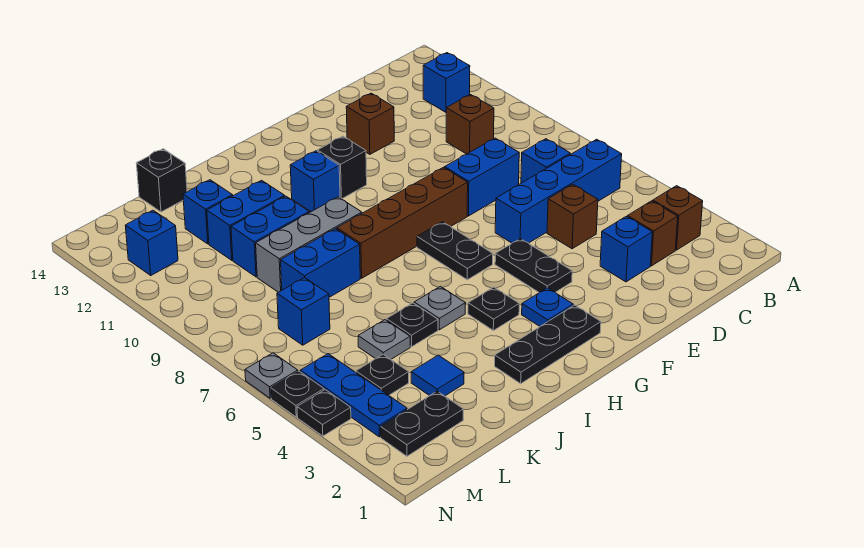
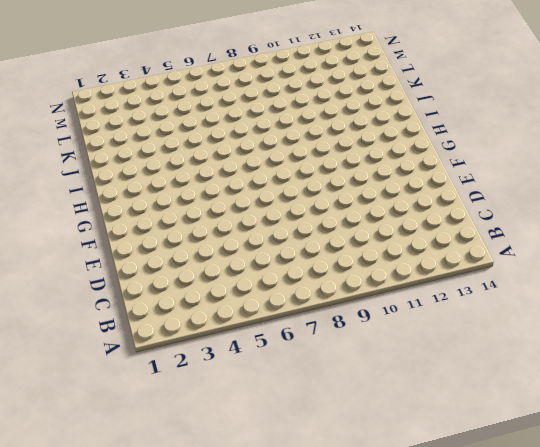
none -> brown 1x1 brick [653,186,703,250]
none -> blue 1x4 brick [495,139,622,243]
none -> blue 1x1 brick [423,53,470,112]
none -> brown 1x1 brick [627,201,678,266]

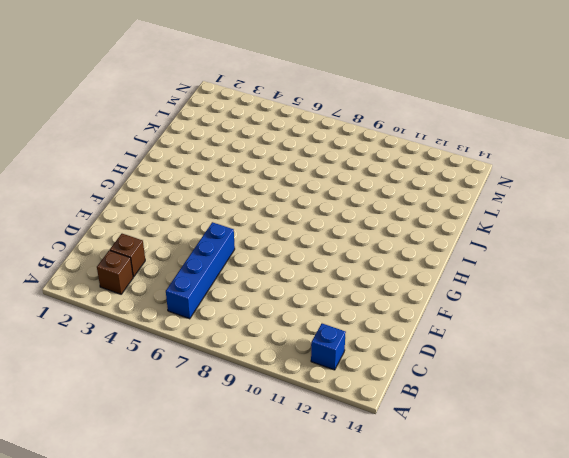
none -> blue 1x1 brick [521,139,570,183]
none -> brown 1x1 brick [446,95,494,154]
none -> blue 1x1 brick [600,216,652,282]
none -> brown 1x1 brick [547,184,598,249]

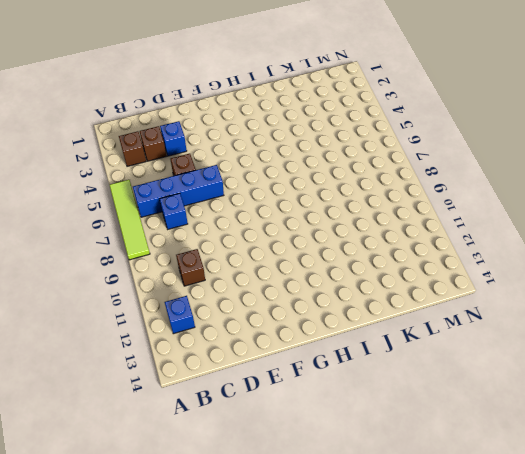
lime 1x4 tile [110,180,150,260] -> none
none -> blue 1x2 brick [445,138,519,216]
none -> brown 1x1 brick [346,93,394,154]
none -> black 1x2 plate [495,239,572,292]
none -> brown 1x4 brick [337,167,468,278]

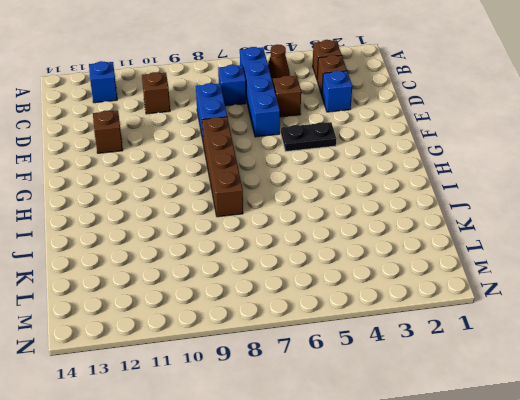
brown 1x1 cone [268,45,290,82] -> none
none -> black 1x3 plate [495,305,601,384]
none -> blue 1x1 plate [522,288,573,326]
none -> black 1x2 plate [417,222,493,280]
none -> black 1x1 brick [317,136,367,199]

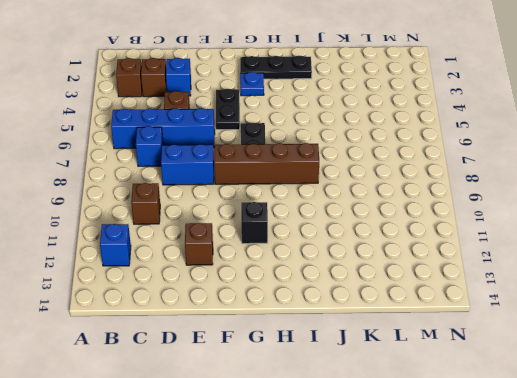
none -> black 1x1 plate [468,287,519,330]
none -> blue 1x1 brick [290,151,340,212]
none -> grey 1x1 plate [414,286,466,330]
none -> grey 1x3 brick [256,197,362,292]

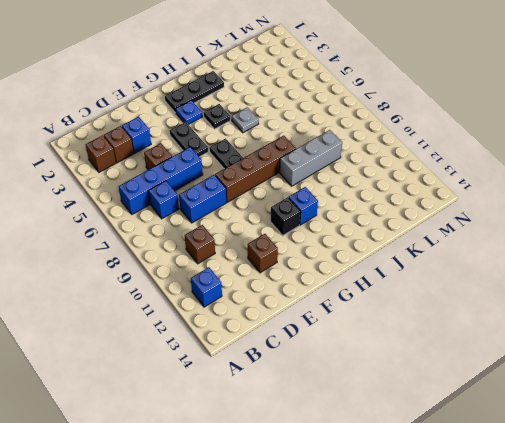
none -> black 1x1 plate [386,303,438,347]
none -> blue 1x2 brick [281,229,360,297]
none -> blue 1x2 brick [231,196,309,277]
none -> blue 1x2 brick [207,180,285,260]

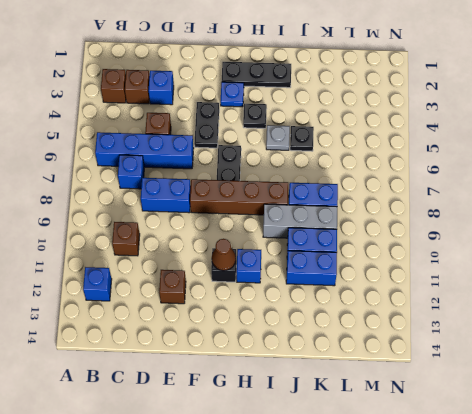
brown 1x1 cone [212,239,236,271] -> none
none -> blue 1x1 tile [411,355,464,396]
none -> grey 1x1 plate [358,320,410,359]
none -> blue 1x1 brick [183,180,233,244]
none -> black 1x1 brick [136,149,187,212]

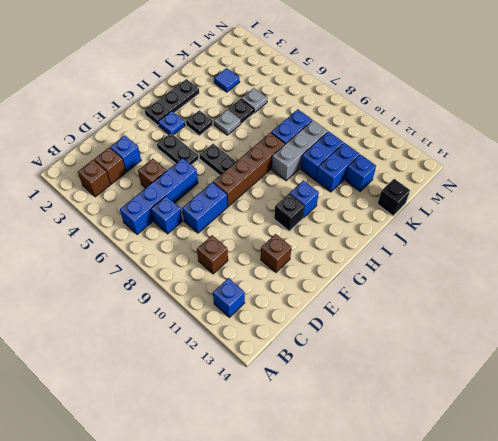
none -> black 1x2 plate [381,391,463,456]
none -> black 1x1 plate [356,354,409,395]
none -> blue 1x1 brick [277,277,330,345]
none -> blue 1x3 plate [300,354,407,437]

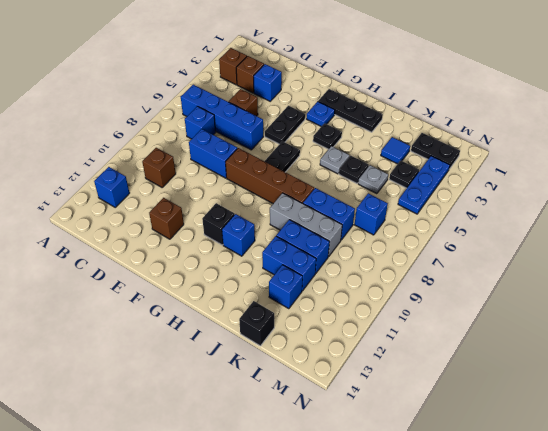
none -> blue 1x1 brick [125,210,178,275]
none -> black 1x1 plate [297,390,351,436]
none -> black 1x1 plate [271,371,324,417]
none -> grey 1x1 plate [245,353,298,398]

